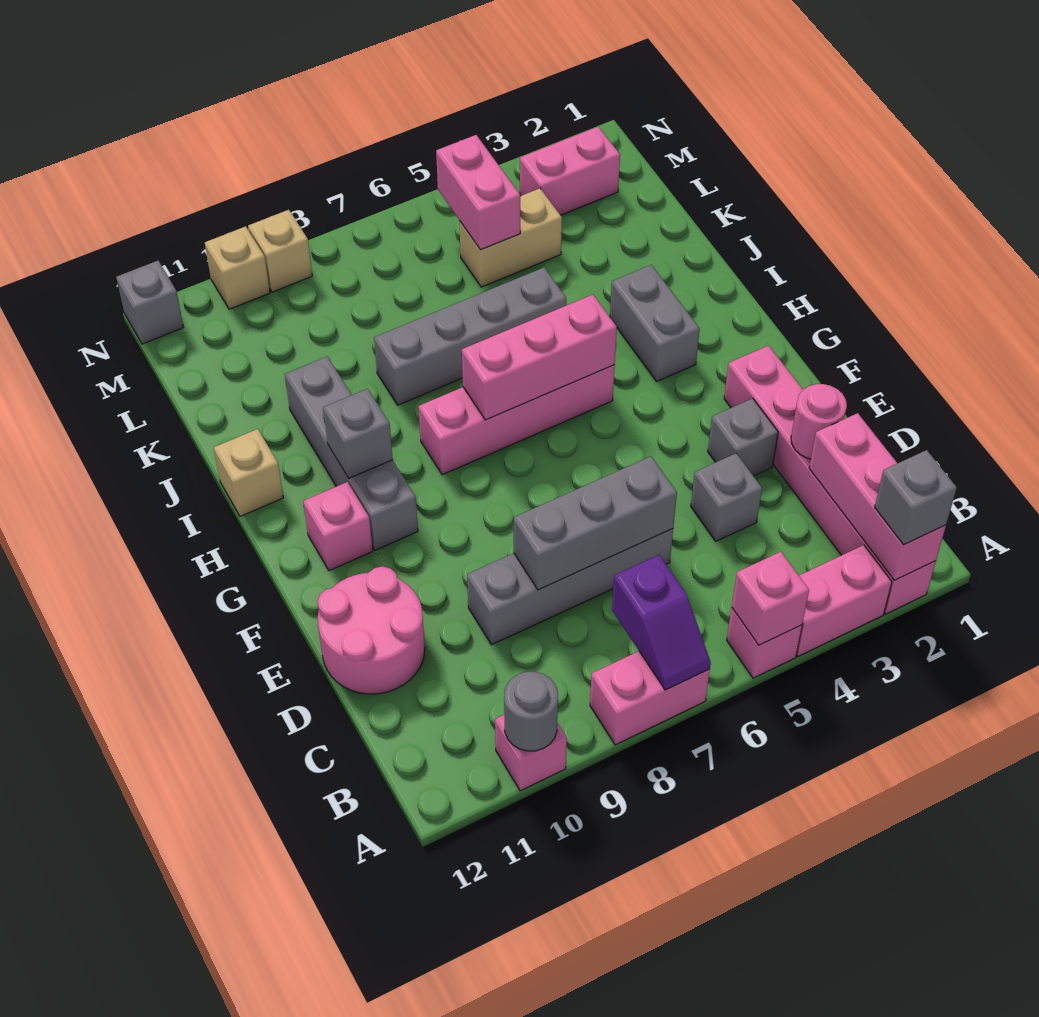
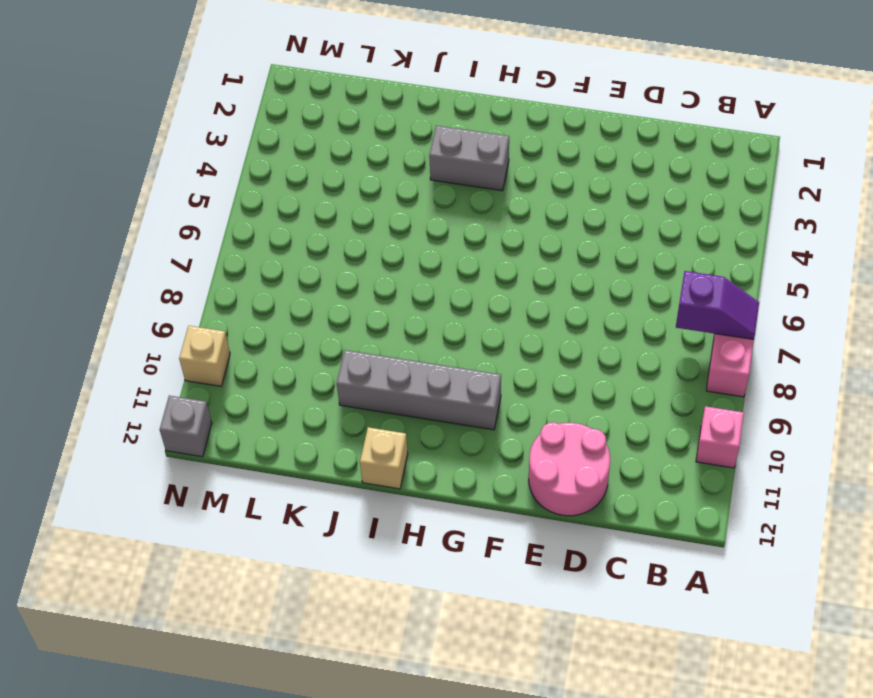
none -> pink 1x6 brick [724,346,936,614]
none -> pink 1x2 brick [796,545,892,656]
none -> pink 1x1 brick [727,608,802,678]
none -> grey 1x1 brick [691,453,762,541]

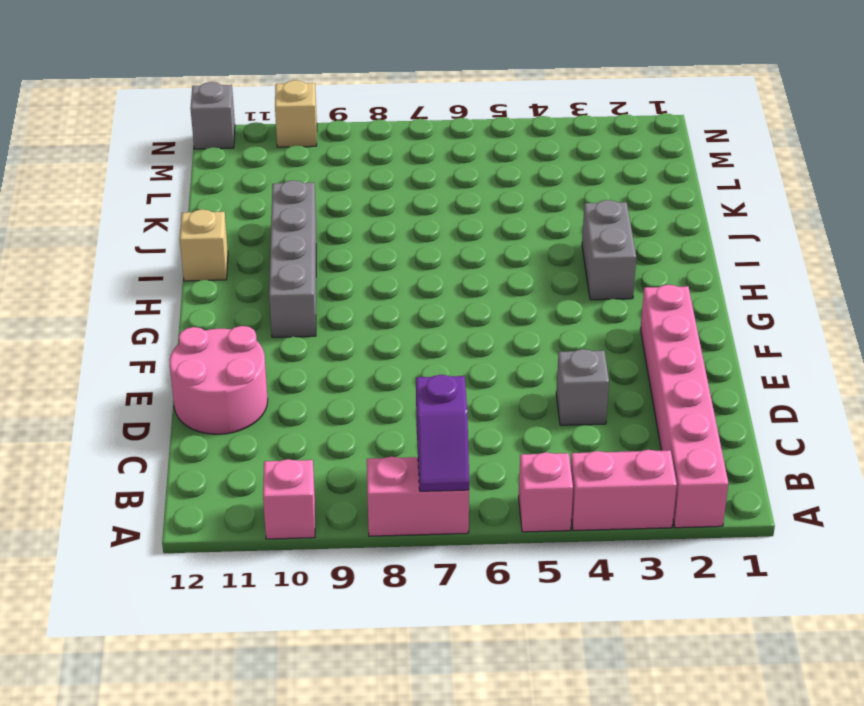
none -> grey 1x4 brick [467,529,673,645]
none -> grey 1x1 brick [708,398,778,476]
none -> pink 1x1 brick [303,482,373,571]
none -> pink 1x4 brick [419,365,615,475]

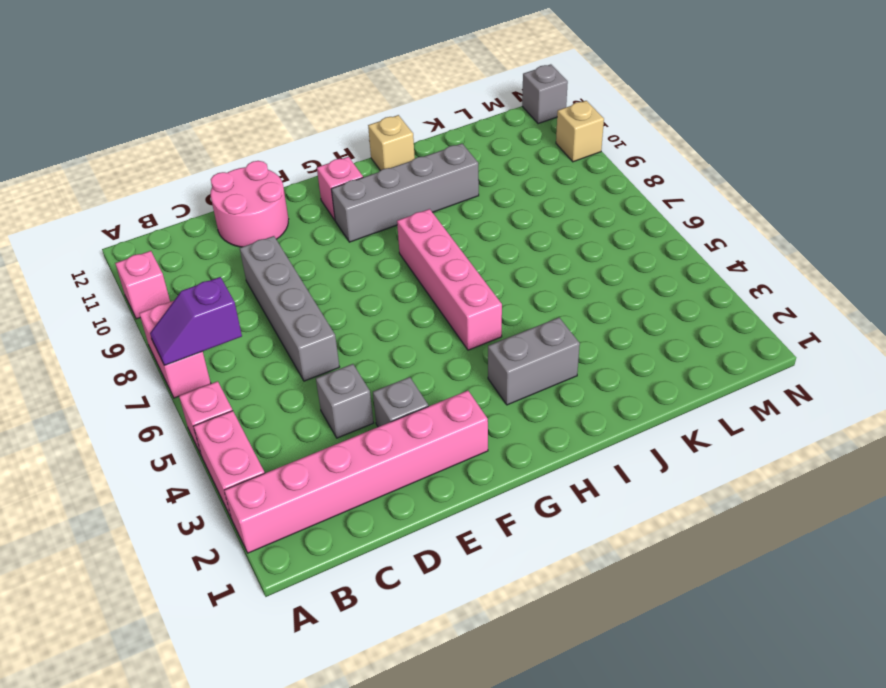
none -> grey 1x4 brick [374,268,566,405]
none -> tan 1x2 brick [459,188,562,287]
none -> pink 1x2 brick [520,127,620,215]
none -> tan 1x1 brick [248,210,312,292]

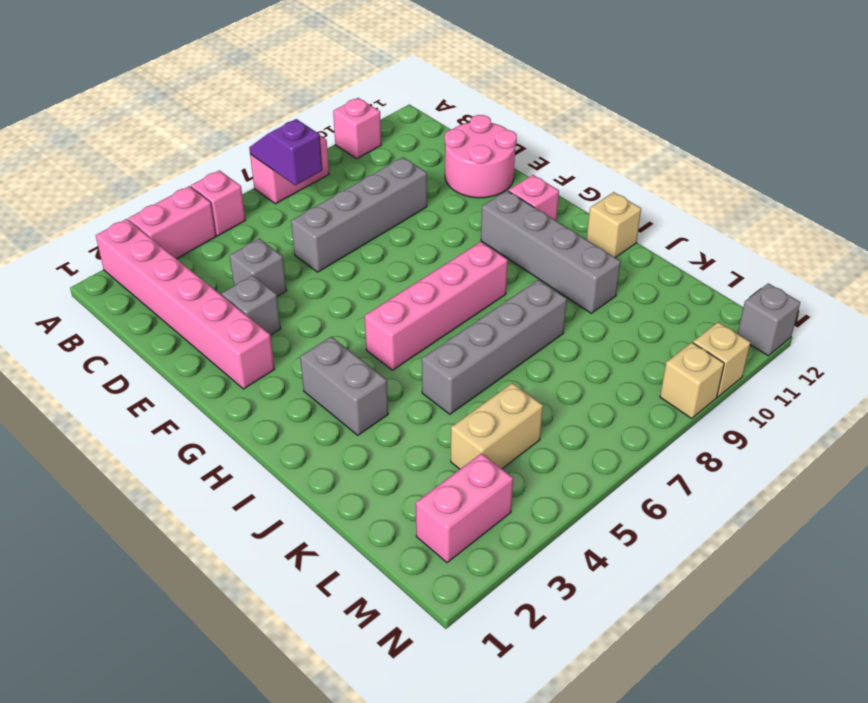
none -> pink 1x3 brick [809,413,946,580]
none -> pink 1x1 brick [732,552,809,645]
none -> grey 1x1 round brick [504,672,558,751]
none -> pink 1x1 round brick [791,384,847,459]

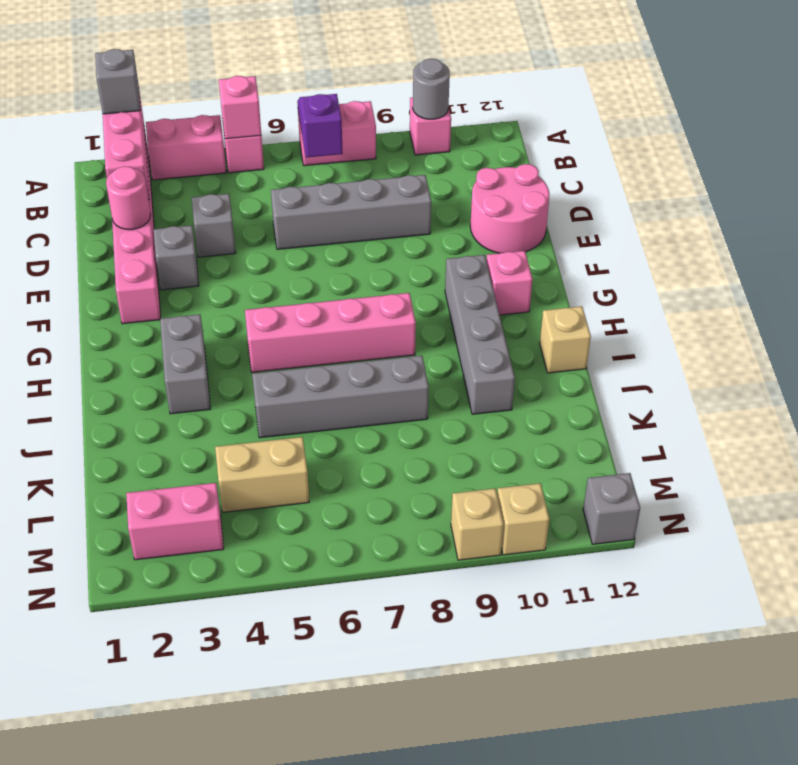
none -> grey 1x3 brick [514,456,677,590]
none -> pink 1x3 brick [462,295,617,420]
none -> grey 1x1 brick [323,389,393,478]
none -> pink 1x2 brick [436,135,520,250]

